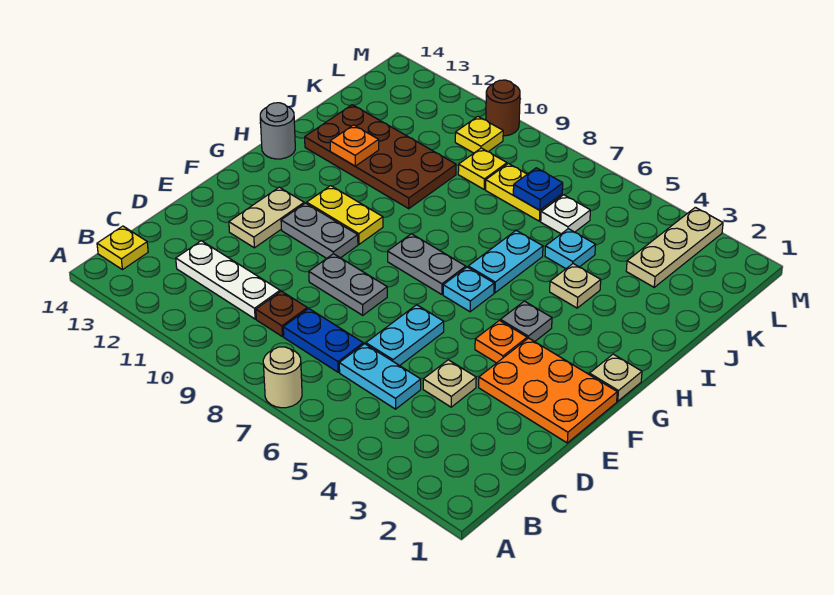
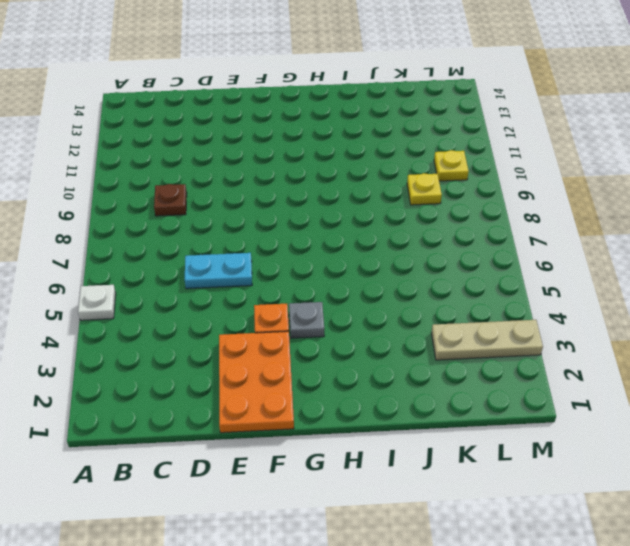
white 1x1 plate [78,285,116,320] -> white 1x1 plate moved to [541,195,590,234]
none -> tan 1x1 round brick [263,347,302,408]
none -> yellow 1x1 plate [97,226,148,270]
none -> cyan 1x2 plate [339,344,421,409]
none -> blue 1x2 plate [283,308,363,372]

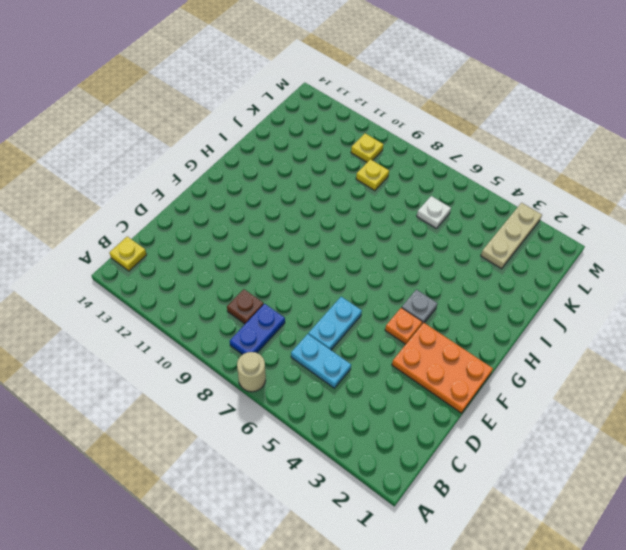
blue 1x2 plate [230,304,285,355] -> blue 1x2 plate turned to [283,308,363,372]
none -> white 1x3 plate [176,241,280,319]
none -> tan 1x1 plate [423,360,476,407]
none -> grey 1x2 plate [309,254,387,315]
none -> tan 1x2 plate [229,187,304,248]

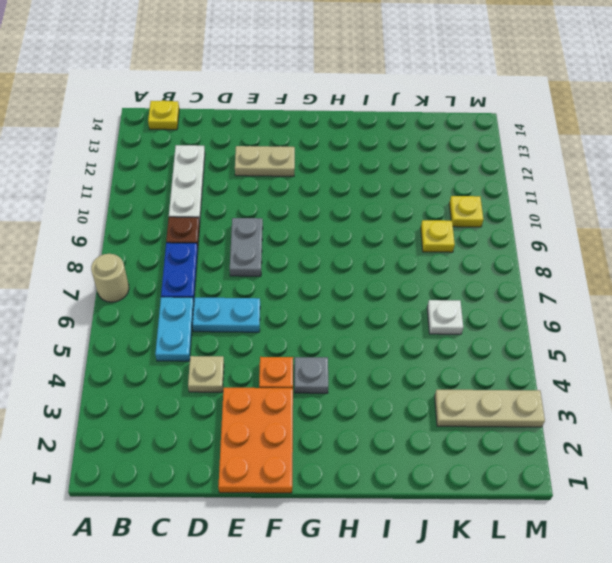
none -> grey 1x2 plate [281,203,358,258]
none -> tan 1x1 plate [589,354,642,401]
none -> cyan 1x1 plate [443,267,494,312]
none -> grey 1x2 plate [388,234,466,295]

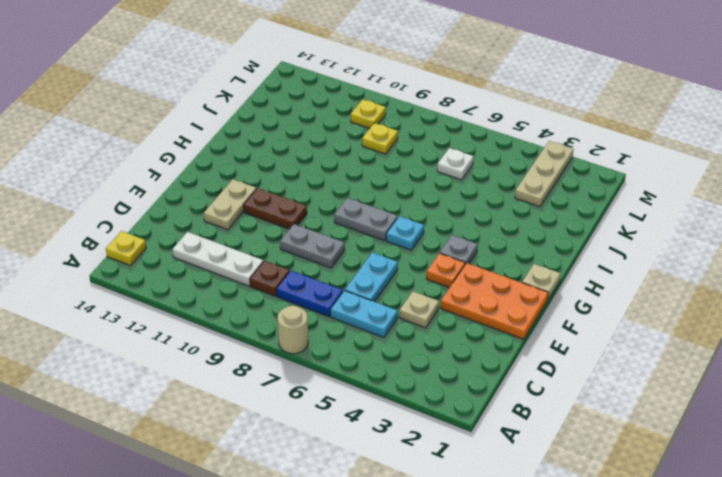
brown 1x2 plate [244,188,307,229] -> grey 1x2 plate [281,203,358,258]
none -> yellow 1x2 plate [307,186,383,244]
none -> cyan 1x2 plate [468,231,543,293]
none -> grey 1x1 round brick [260,103,295,159]
none -> tan 1x1 plate [550,264,601,308]

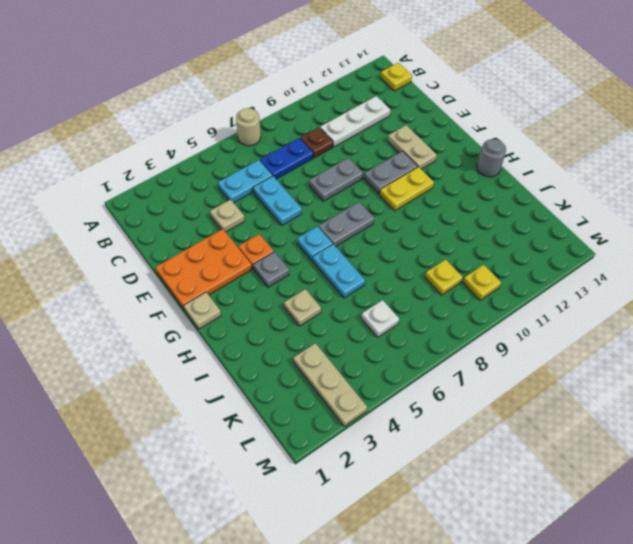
none -> brown 2x4 plate [305,105,456,209]
none -> cyan 1x1 plate [545,229,596,269]
none -> yellow 1x2 plate [486,163,562,221]
none -> brown 1x1 round brick [486,80,520,136]

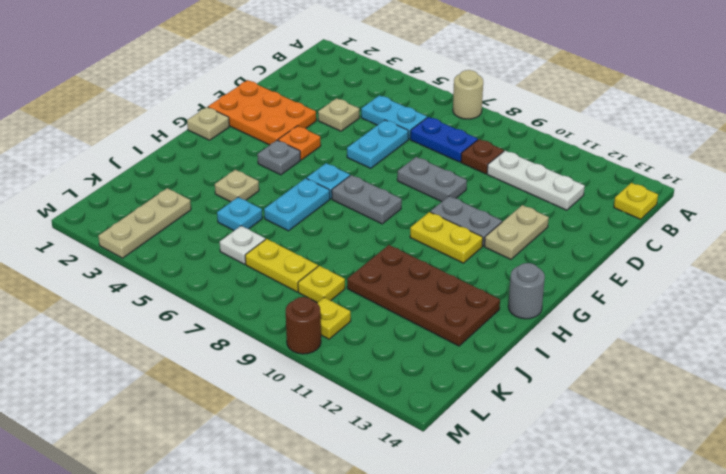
none -> orange 1x1 plate [330,125,379,166]
none -> blue 1x1 plate [513,168,563,210]

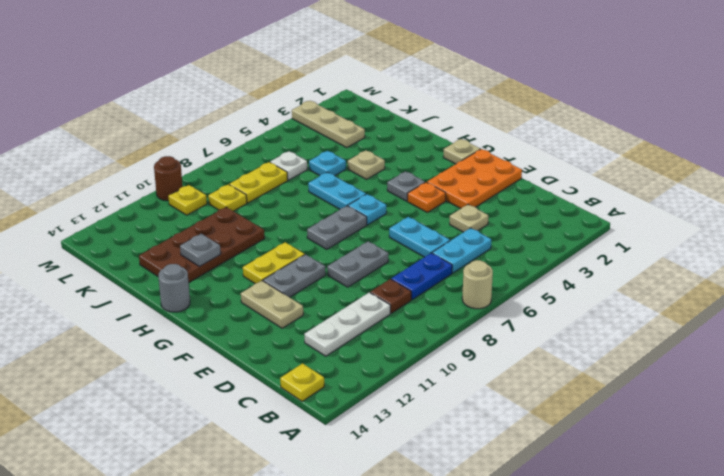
grey 1x1 plate [180,234,221,266] -> orange 1x1 plate [330,125,379,166]
none -> blue 1x1 plate [513,168,563,210]

